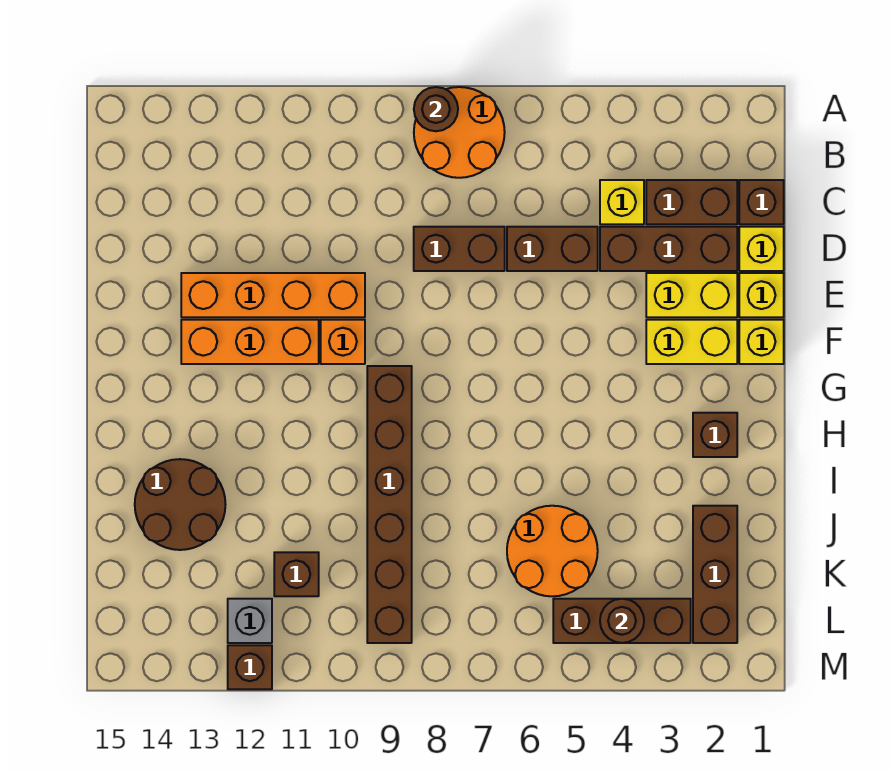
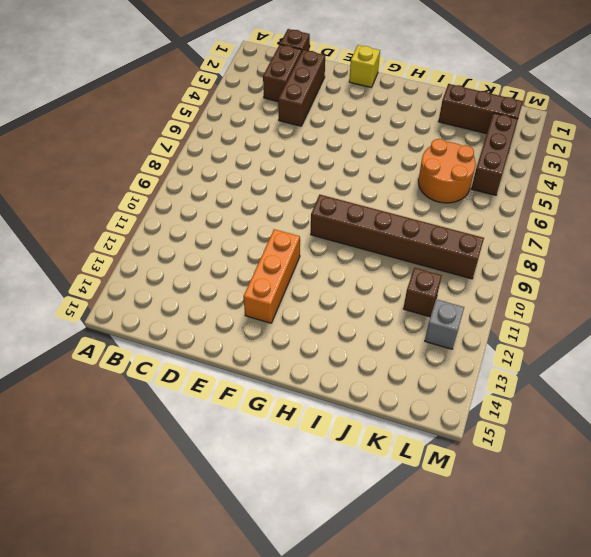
none -> orange 2x2 round brick [414,87,505,178]
none -> yellow 1x1 brick [600,180,644,224]
none -> yellow 1x1 brick [739,227,784,271]

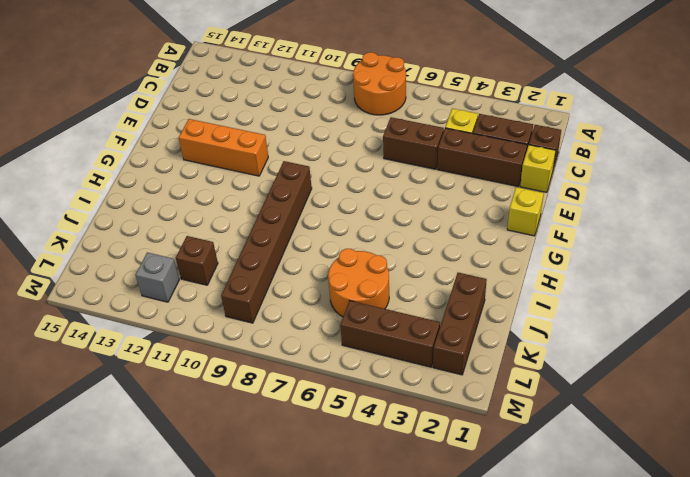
none -> brown 1x2 brick [414,227,505,271]
none -> yellow 1x1 brick [739,273,784,317]
none -> yellow 1x2 brick [646,273,737,317]

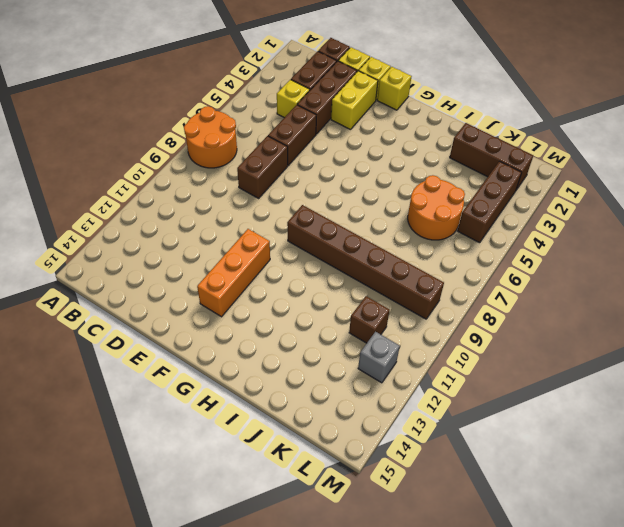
none -> orange 1x4 brick [181,273,365,317]
none -> yellow 1x2 brick [646,320,737,364]
none -> orange 1x1 brick [321,320,365,364]

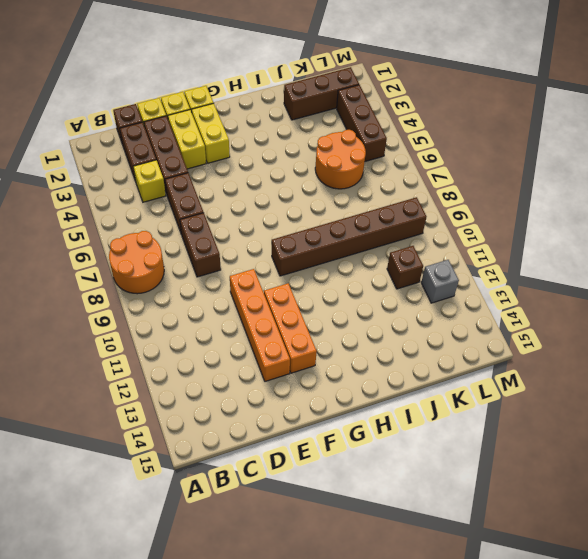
none -> orange 1x1 brick [321,320,365,364]
none -> brown 1x1 brick [693,413,737,457]
none -> brown 2x2 round brick [135,459,225,550]

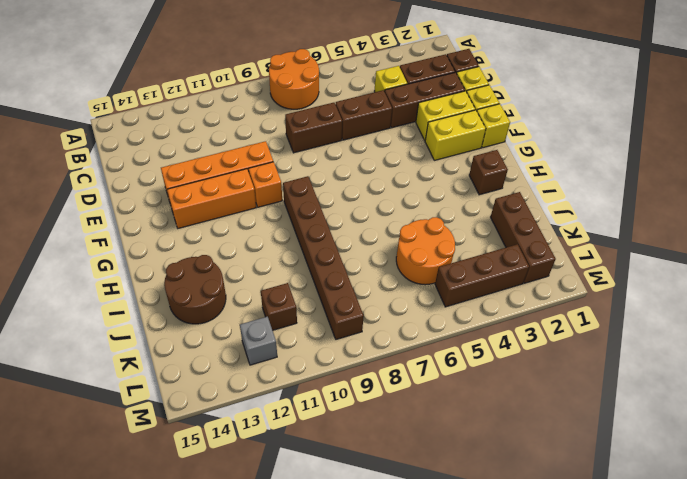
none -> brown 1x1 brick [228,645,272,689]
none -> brown 1x1 round brick [414,87,458,131]
none -> brown 1x1 round brick [600,599,644,643]

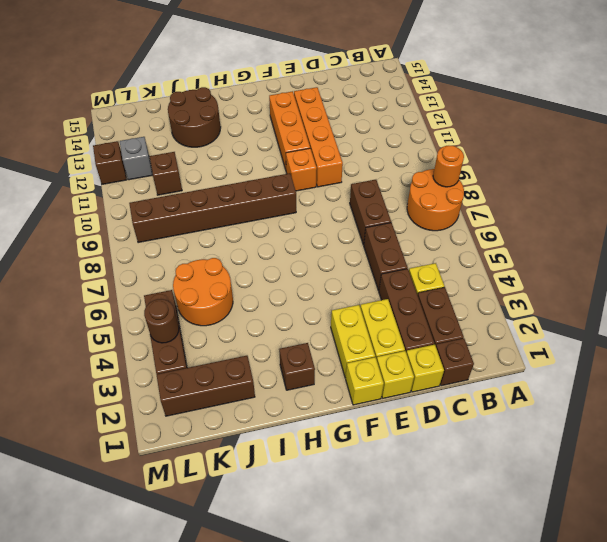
orange 1x1 round brick [433,146,464,187] -> brown 1x1 round brick [414,87,458,131]

